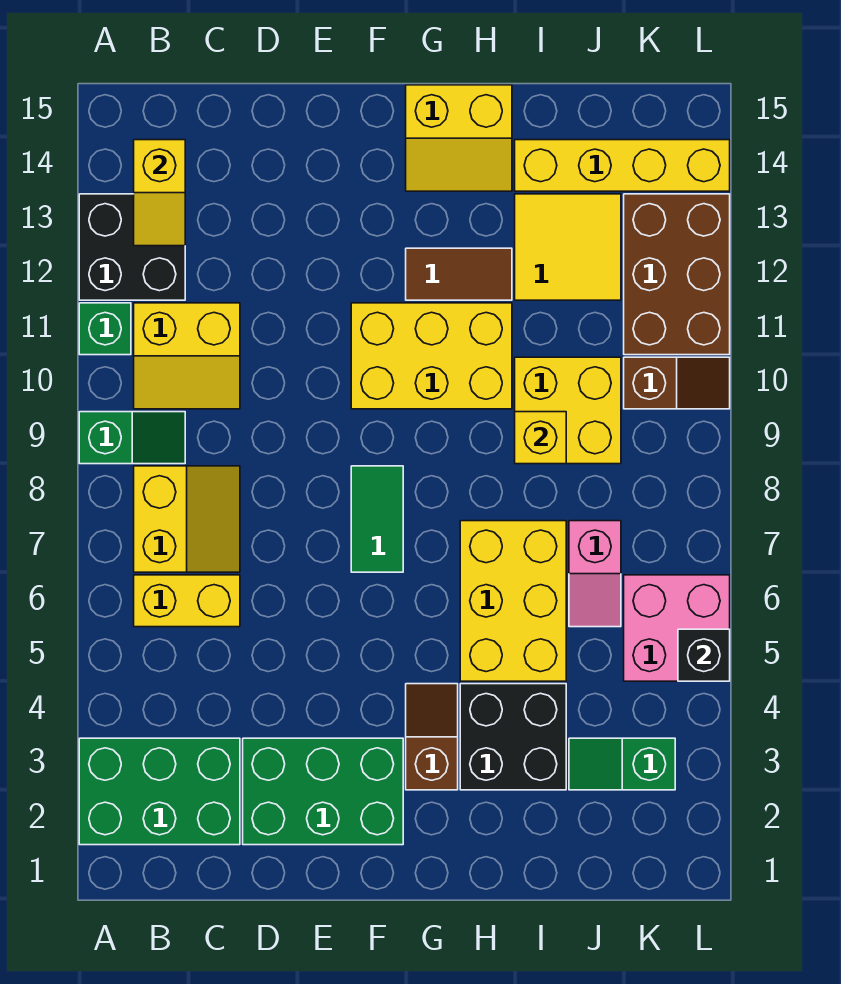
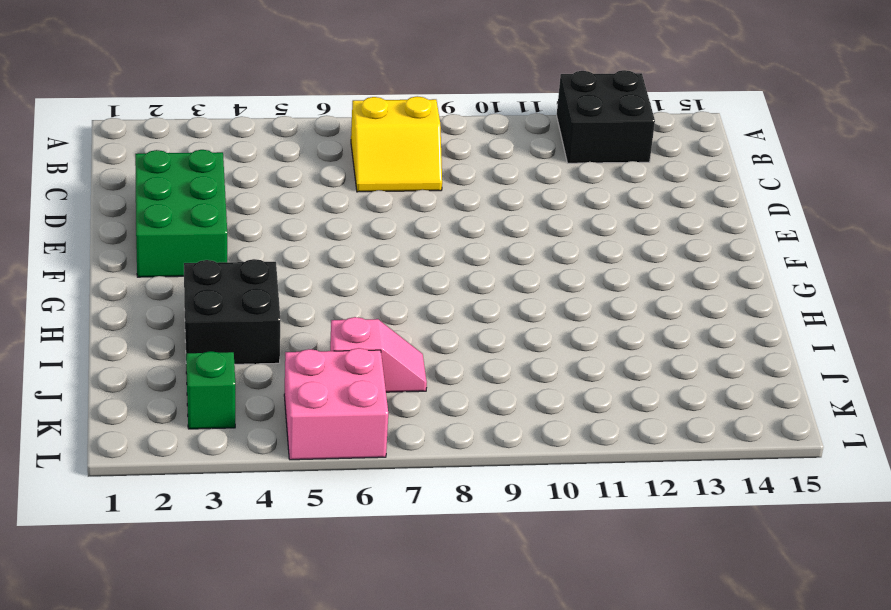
pink 1x2 slope [330,317,427,392] -> pink 1x2 slope turned to [569,521,621,627]
none -> green 2x3 brick [79,738,240,845]
none -> green 1x2 slope [79,412,185,464]
none -> green 1x1 brick [79,303,131,355]

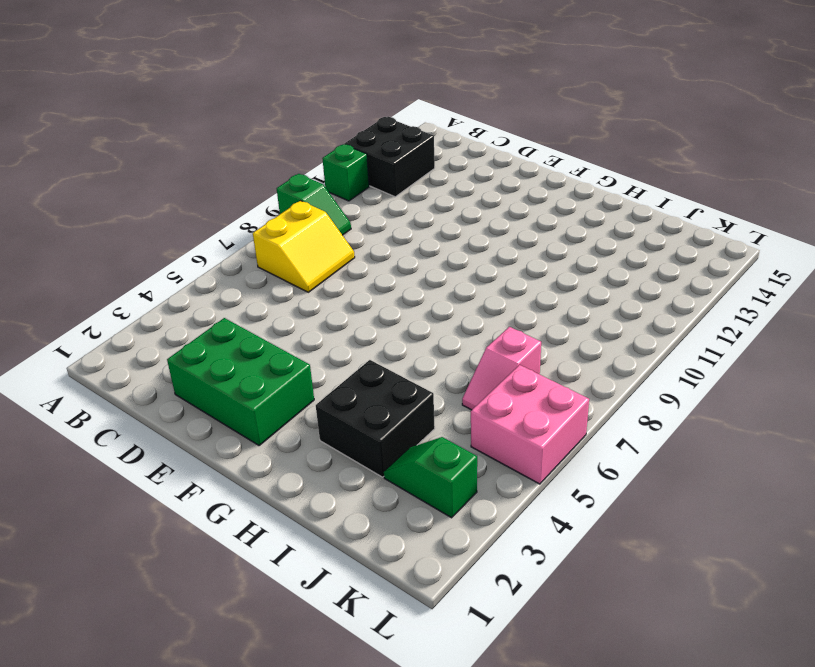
none -> green 2x3 brick [79,738,240,845]
none -> yellow 1x2 brick [134,575,240,627]
none -> yellow 2x2 slope [134,303,240,409]

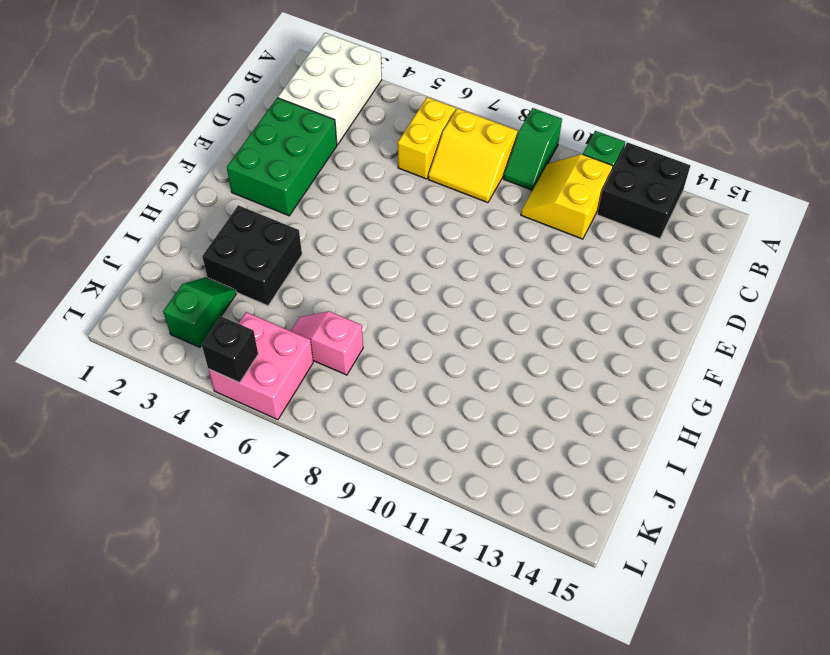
white 2x3 brick [278,33,382,145] -> green 2x3 brick [79,738,240,845]
none -> green 1x2 tile [351,466,403,572]
none -> yellow 2x3 brick [351,303,512,409]
none -> brown 1x2 slope [406,684,458,790]

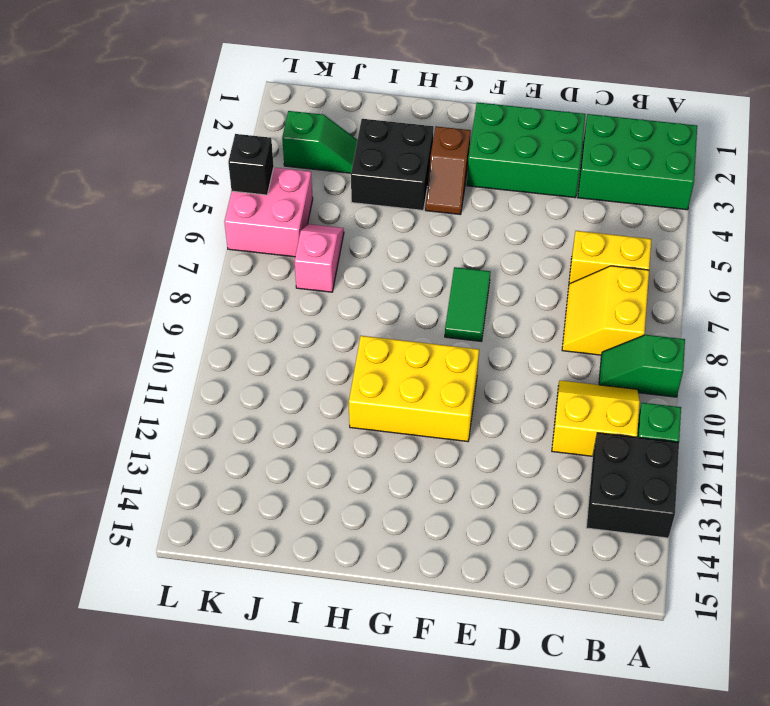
none -> brown 1x2 tile [406,248,512,300]
none -> yellow 2x2 slope [406,85,512,191]
none -> yellow 2x3 brick [460,521,566,681]

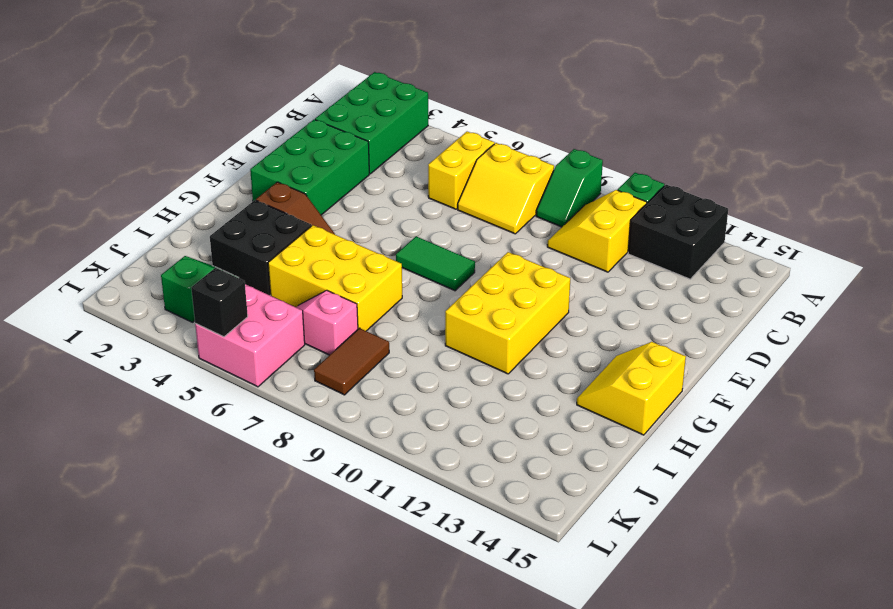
brown 1x2 tile [314,328,389,395] -> brown 1x2 tile moved to [406,248,512,300]
none -> yellow 2x2 brick [515,357,621,464]
none -> yellow 2x2 tile [515,194,621,300]
none -> yellow 1x4 brick [515,140,730,191]

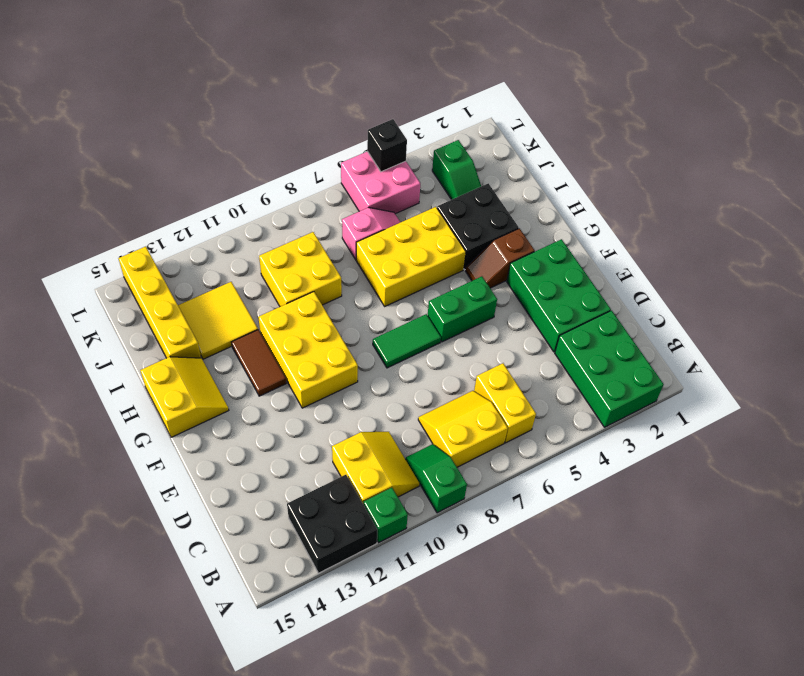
green 1x2 brick [428,276,497,342] -> none
none -> brown 1x2 slope [624,357,730,409]
none -> brown 2x3 brick [624,194,730,355]
none -> yellow 1x2 slope [134,140,185,246]

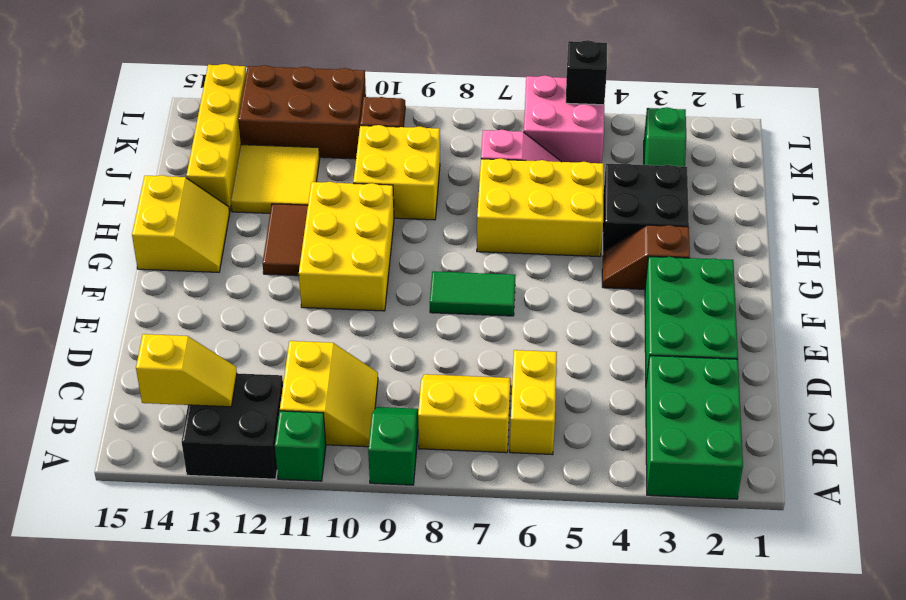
none -> yellow 1x1 brick [515,412,566,464]

